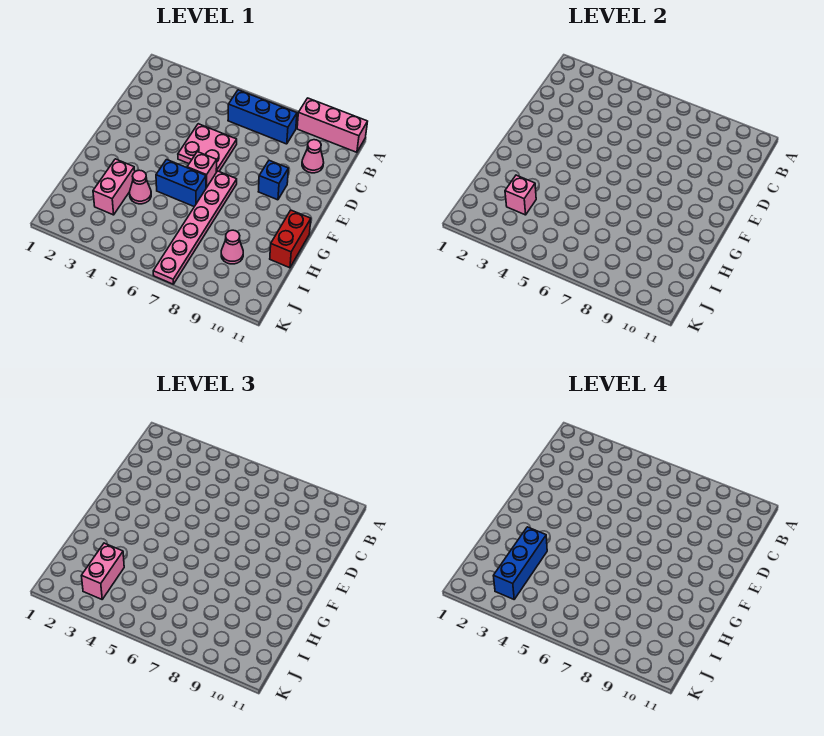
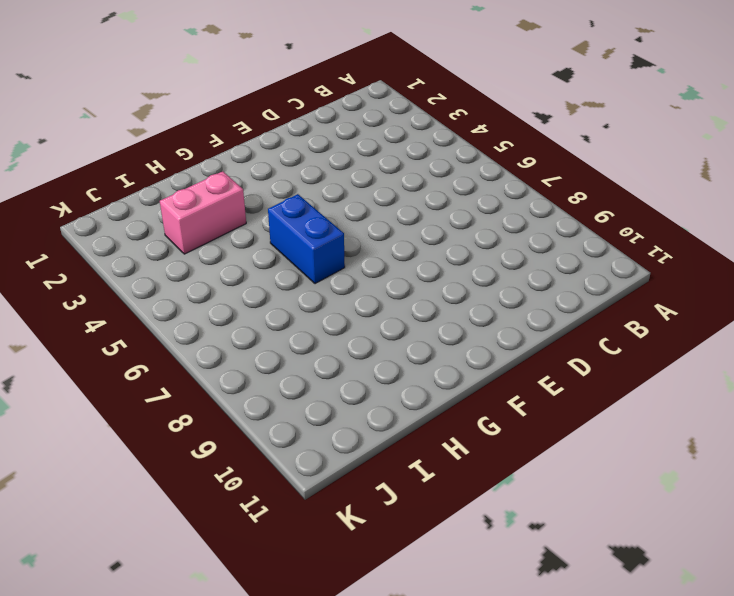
none -> pink 1x3 brick [297,98,368,152]
none -> blue 1x3 brick [228,90,297,144]
none -> pink 1x1 cone [302,140,324,173]

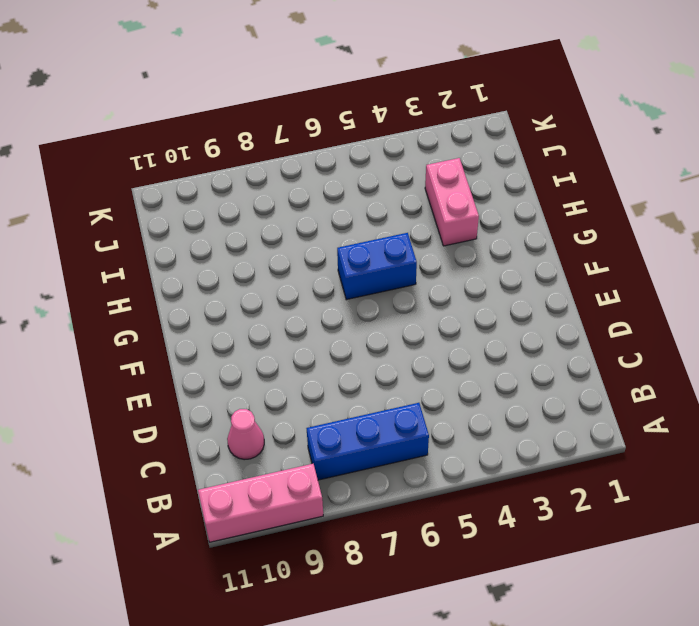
none -> pink 2x2 plate [178,124,237,172]
none -> blue 1x1 brick [258,160,288,200]
none -> pink 1x1 brick [187,152,217,188]

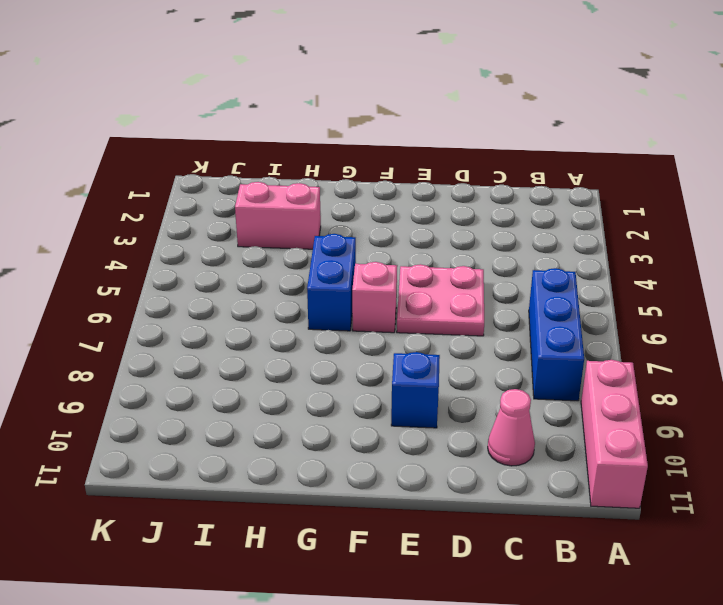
none -> pink 1x6 plate [153,171,237,284]
none -> red 1x2 brick [270,210,311,268]
none -> pink 1x1 cone [130,170,151,204]

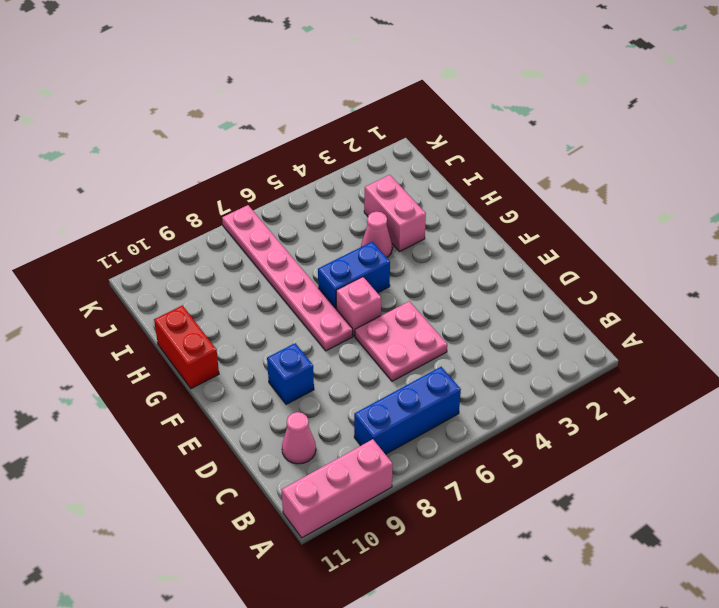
none -> pink 1x1 cone [221,230,243,264]
none -> pink 1x1 brick [505,175,536,215]
none -> pink 1x2 brick [82,543,124,599]

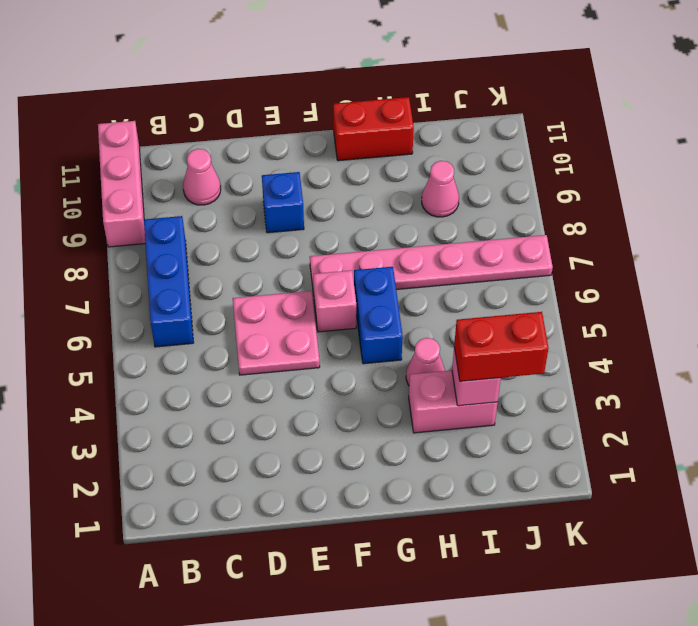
red 1x2 brick [454,312,548,381] -> pink 1x2 brick [82,543,124,599]
none -> blue 1x3 brick [494,527,547,599]

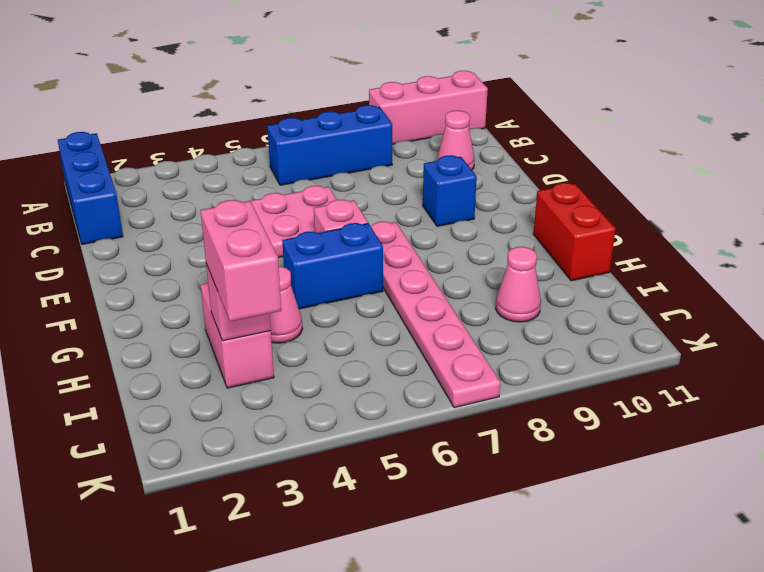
blue 1x3 brick [58,132,123,244] -> blue 1x3 brick moved to [494,527,547,599]

